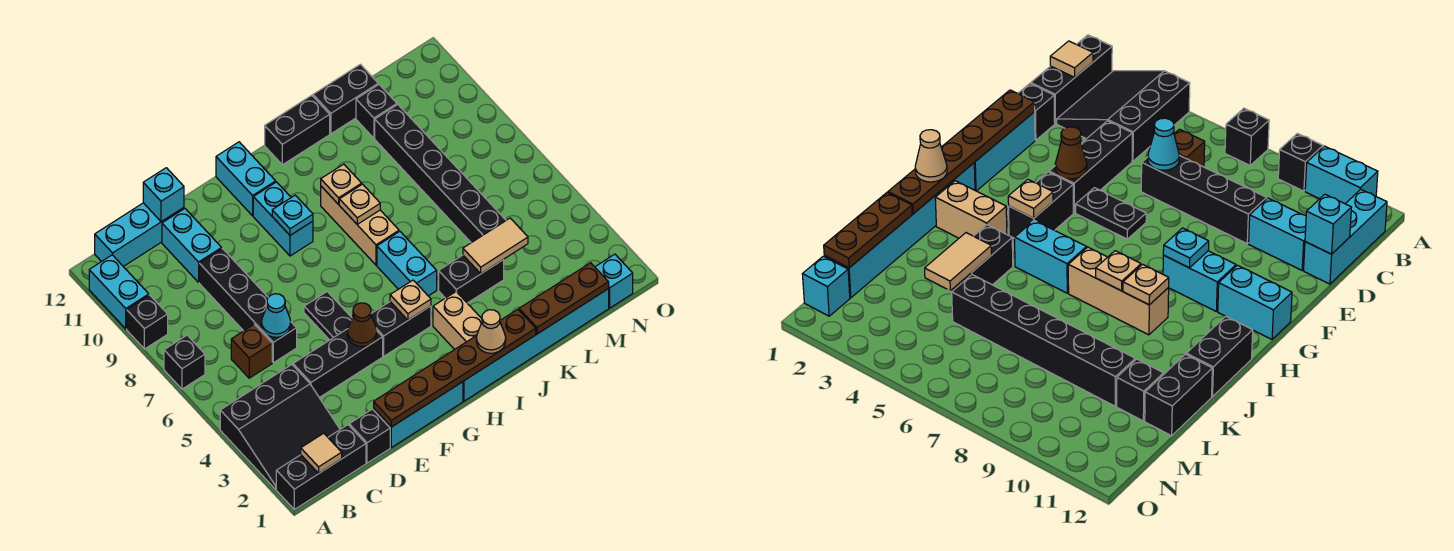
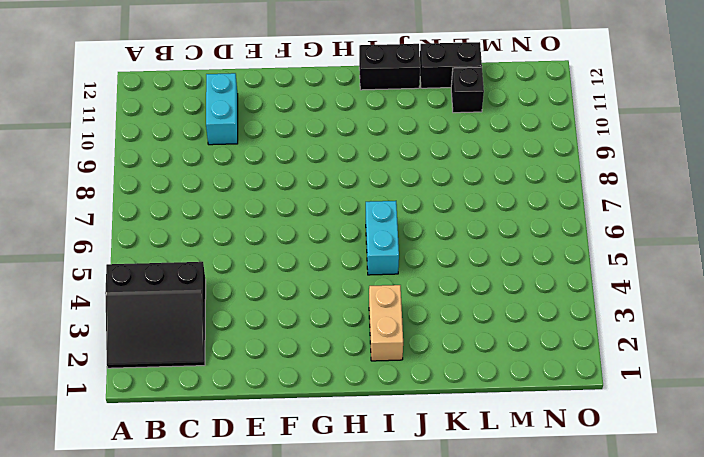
none -> black 1x3 brick [276,425,366,509]
none -> black 1x1 brick [164,335,205,389]
none -> black 1x1 brick [127,295,168,349]
none -> cyan 1x2 brick [89,255,149,329]

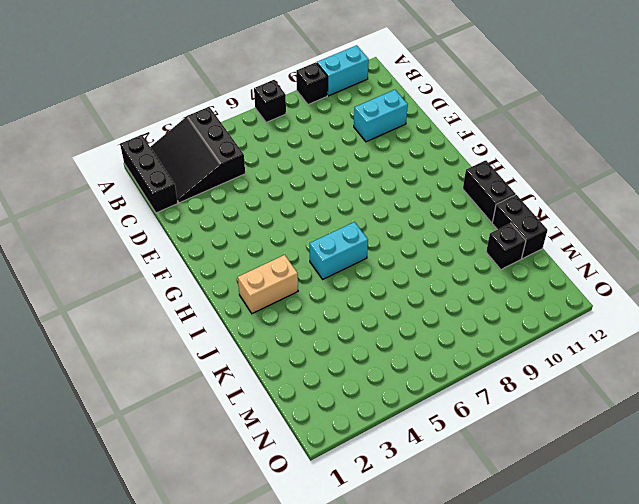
none -> cyan 1x3 brick [95,203,184,266]
none -> brown 1x1 brick [231,324,272,378]
none -> black 1x1 brick [349,409,390,463]
none -> black 1x3 brick [293,329,383,398]

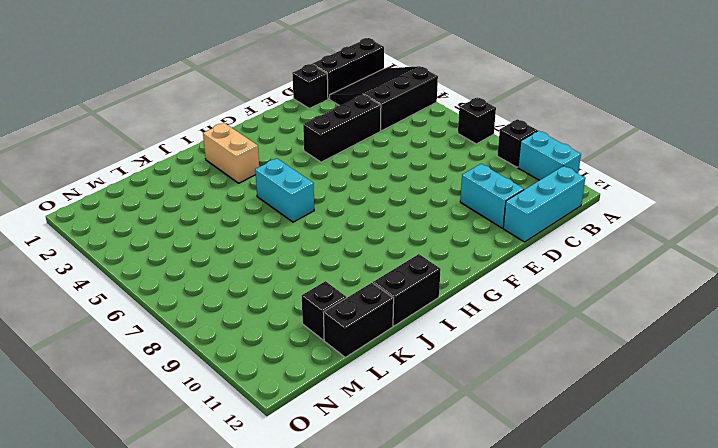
none -> brown 1x1 brick [231,324,272,378]
none -> black 1x4 brick [199,249,297,363]
none -> cyan 1x3 brick [374,382,463,448]
none -> black 1x2 plate [304,292,352,340]

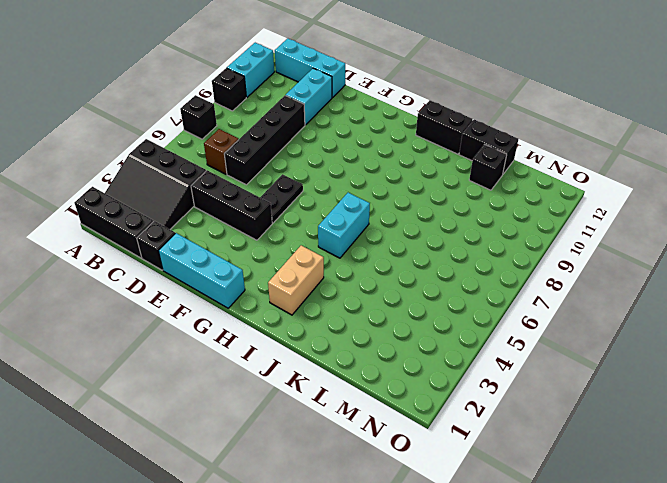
none -> black 1x2 brick [371,302,431,356]
none -> cyan 1x2 brick [253,182,313,256]
none -> cyan 1x2 brick [216,142,276,216]
none -> cyan 1x6 brick [463,289,609,401]

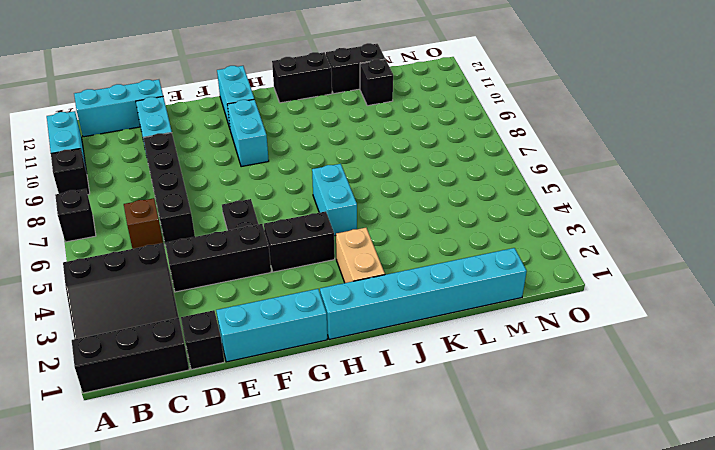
none -> tan 1x3 brick [321,186,399,265]
none -> black 1x2 brick [439,255,504,303]
none -> black 1x6 brick [375,105,506,243]
none -> cyan 1x1 brick [595,254,633,308]

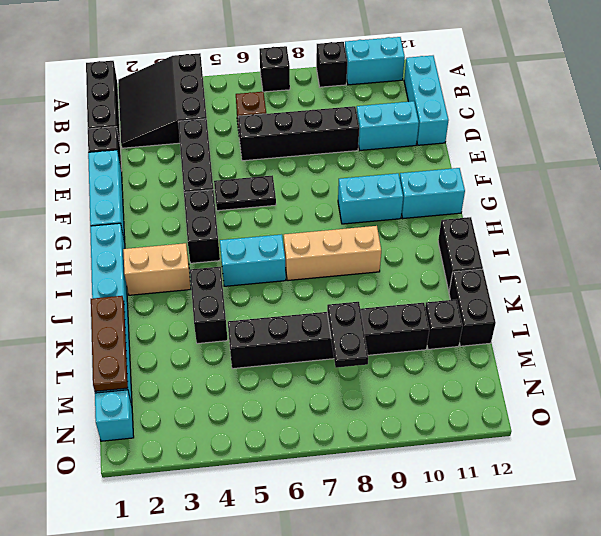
black 1x2 plate [327,302,368,368] -> none
none -> tan 1x1 tile [301,433,342,473]
none -> cyan 1x1 cone [261,294,291,337]
none -> cyan 1x1 brick [143,168,184,222]
none -> brown 1x6 plate [374,309,536,427]

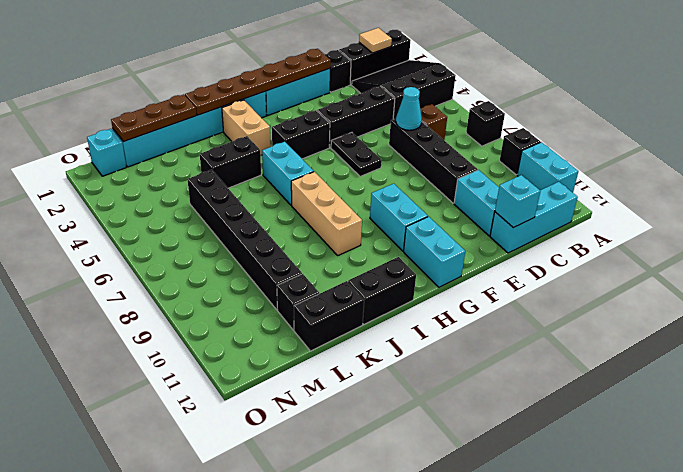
none -> brown 1x1 cone [347,303,377,347]
none -> cyan 1x1 plate [272,195,313,235]
none -> tan 1x1 plate [390,280,431,320]
none -> tan 1x1 plate [339,184,380,225]

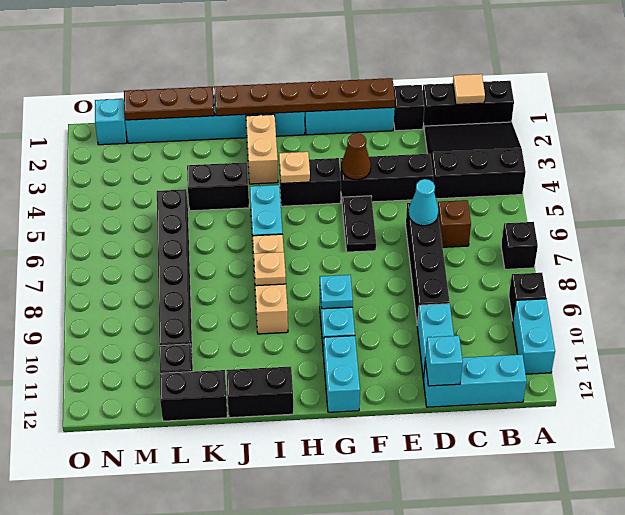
none -> tan 1x1 plate [321,164,362,205]
none -> tan 1x2 tile [463,218,528,274]
none -> tan 1x1 cone [476,310,506,353]

